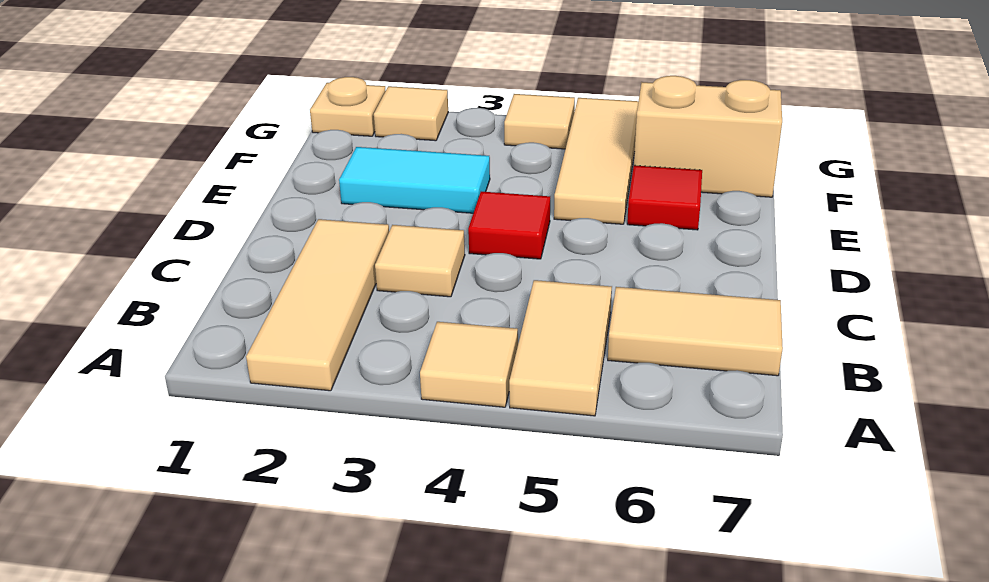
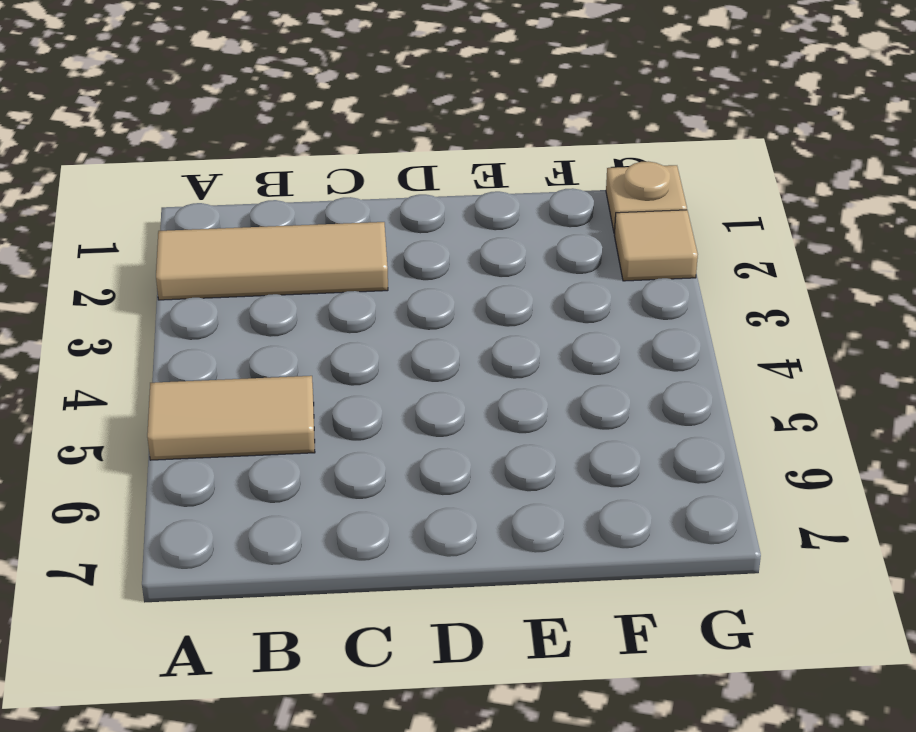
none -> tan 1x1 tile [420,322,518,407]
none -> tan 1x2 tile [608,287,783,376]
none -> tan 1x1 tile [375,225,465,297]

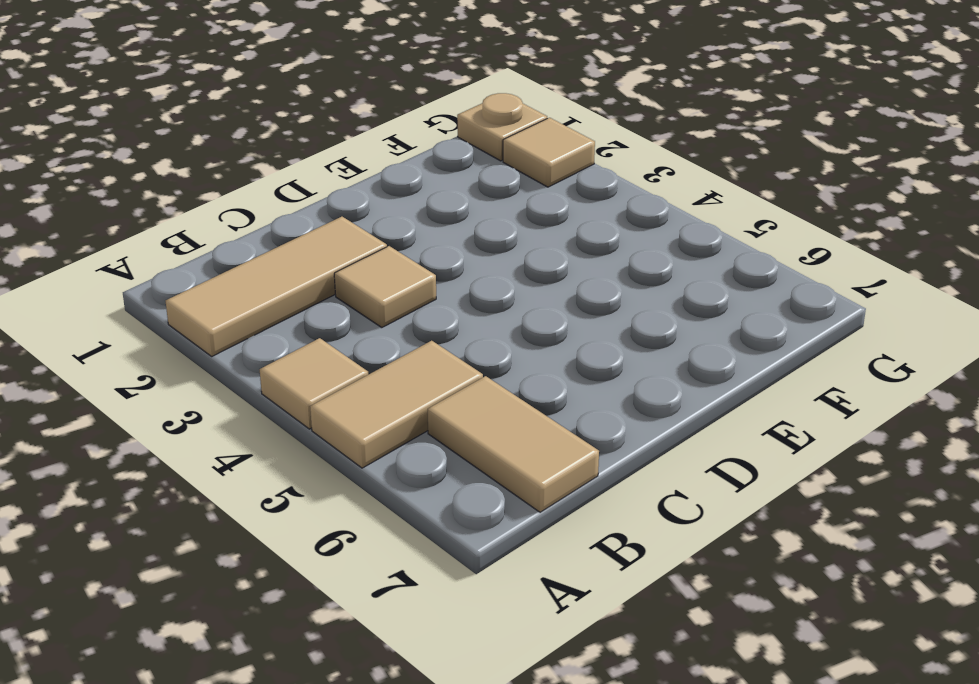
none -> red 1x1 tile [468,192,550,259]
none -> cyan 1x2 tile [339,147,490,213]
none -> tan 1x3 tile [554,98,638,224]

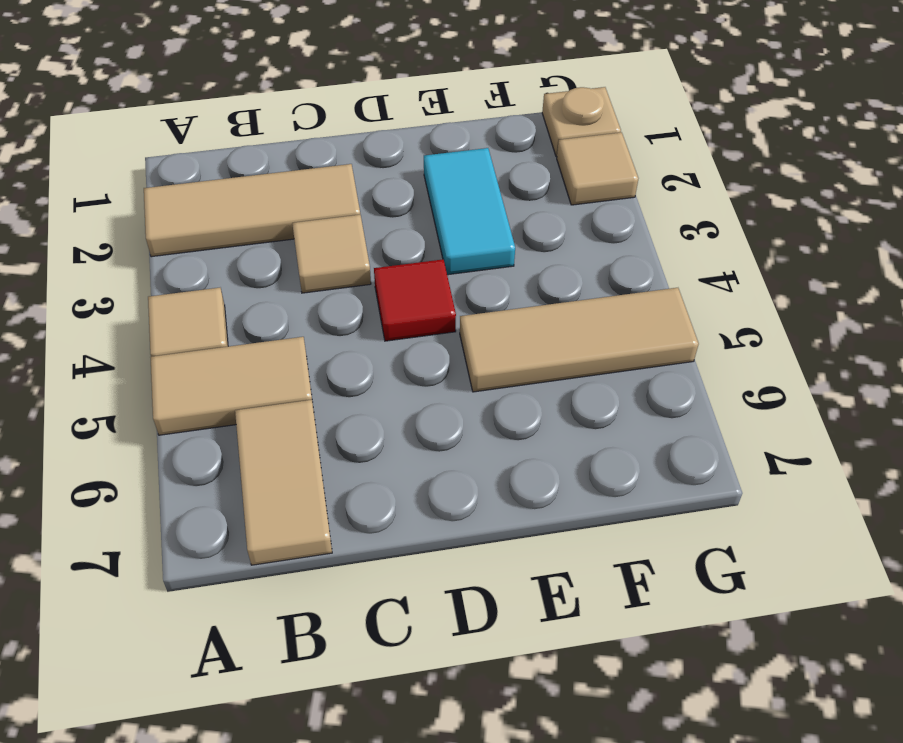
none -> red 1x1 tile [627,165,702,230]
none -> tan 1x2 brick [634,76,782,197]
none -> tan 1x1 tile [504,94,575,149]

